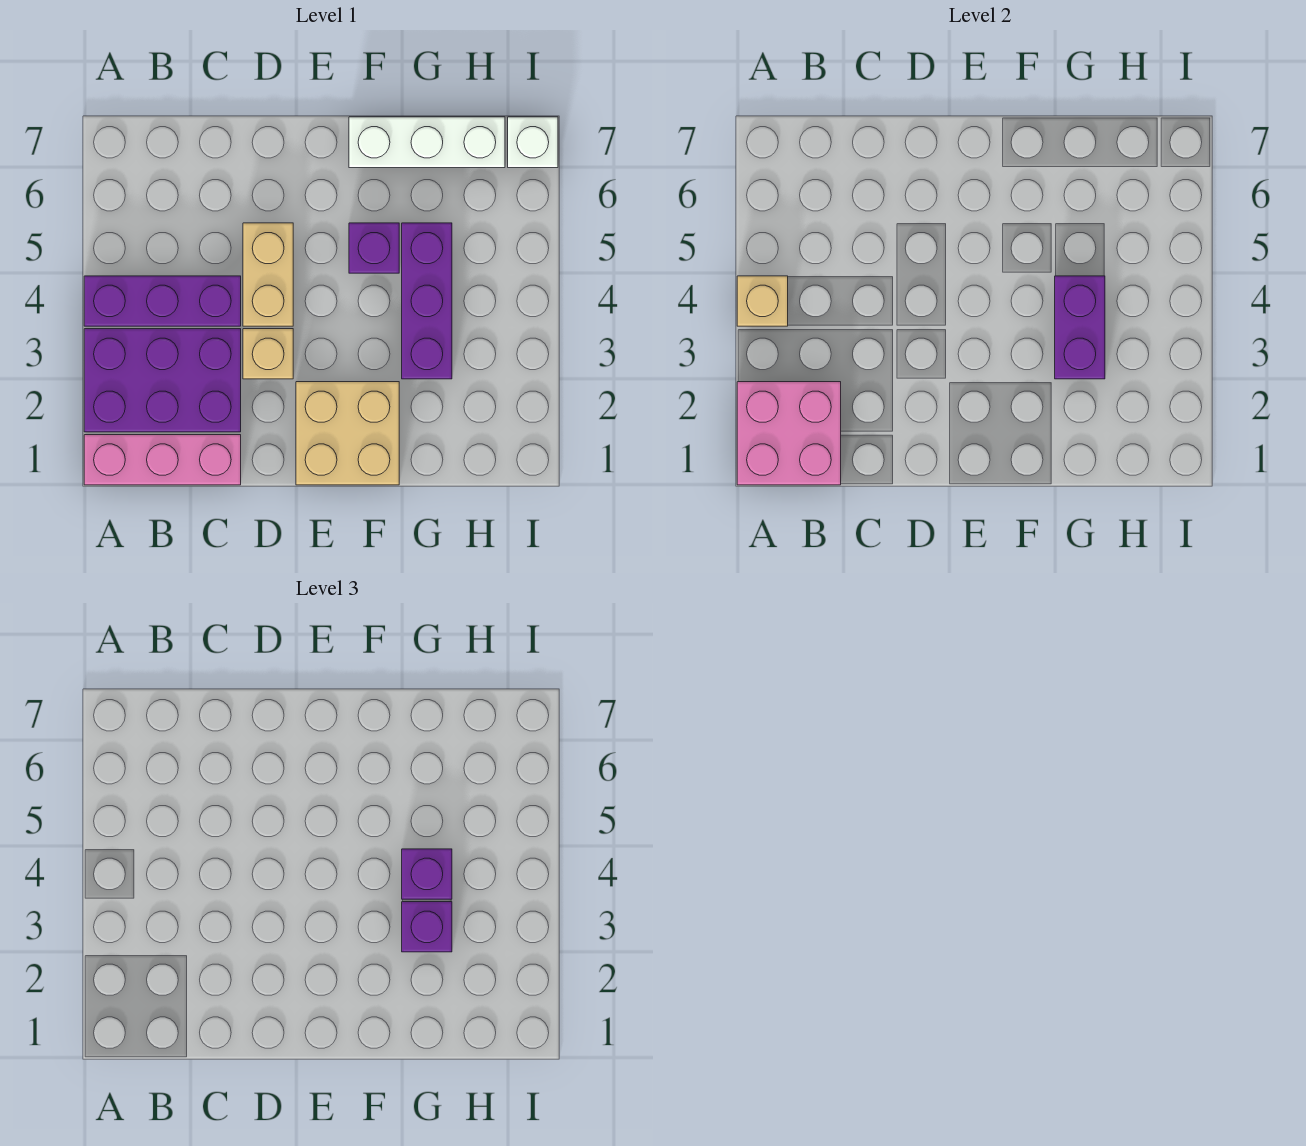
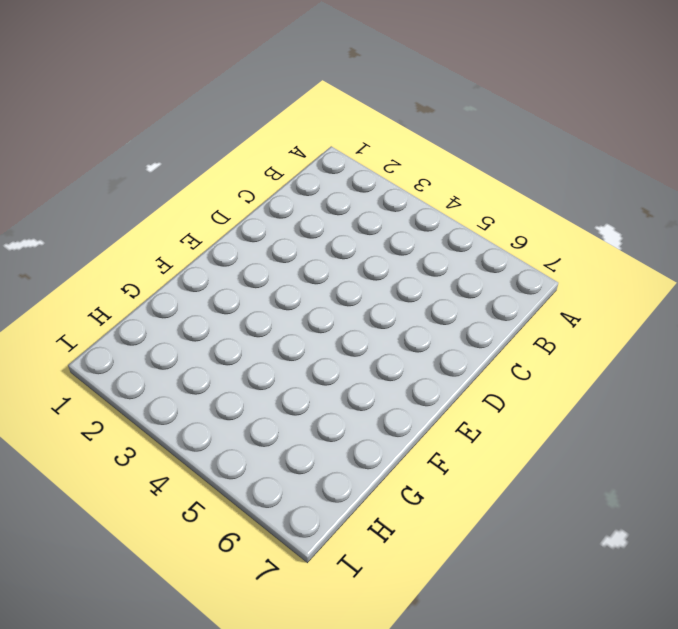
none -> pink 1x3 brick [84,435,241,485]
none -> purple 2x3 brick [84,329,241,432]
none -> purple 1x3 brick [84,276,241,326]

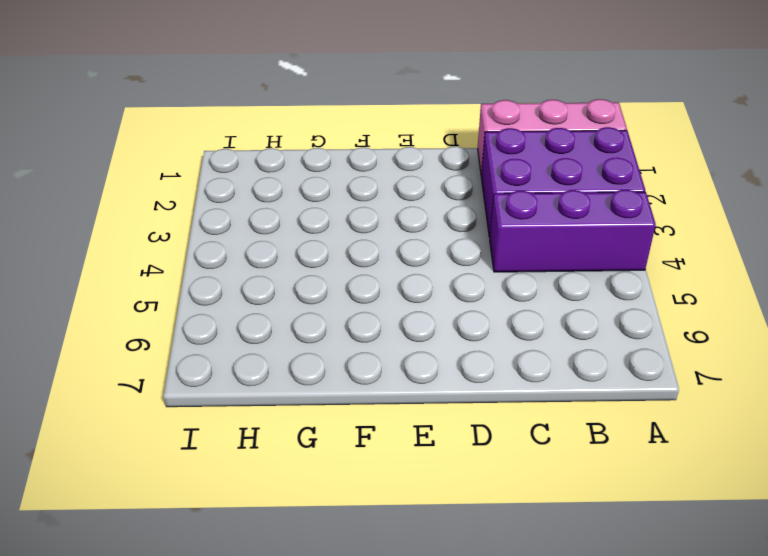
none -> tan 1x1 brick [243,329,293,379]
none -> tan 1x2 brick [243,223,293,326]
none -> tan 2x2 brick [296,382,399,485]

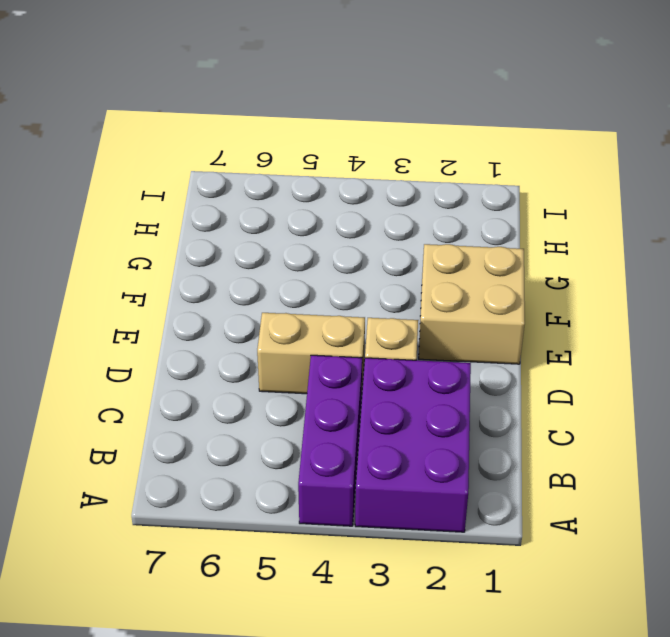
none -> pink 1x3 brick [84,435,241,485]
none -> purple 1x1 brick [349,223,399,273]
none -> white 1x3 brick [349,117,505,168]

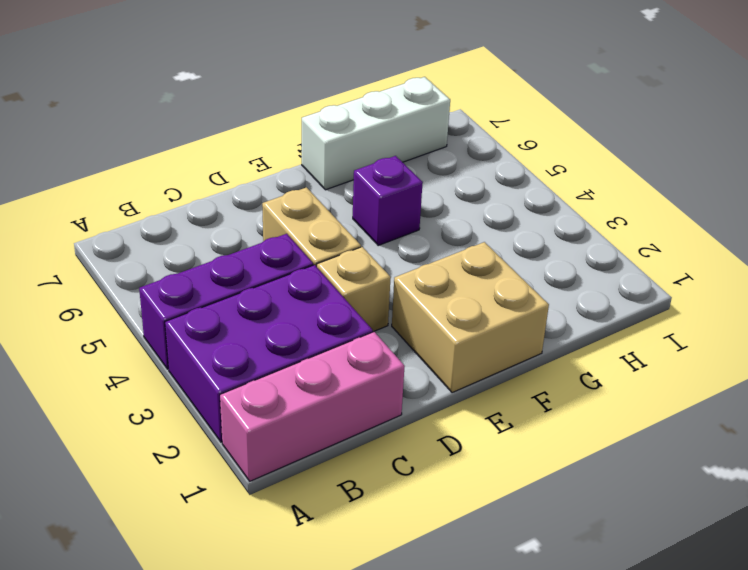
none -> purple 1x3 brick [402,223,452,379]
none -> white 1x1 brick [508,117,558,168]
none -> pink 2x2 brick [737,382,841,485]

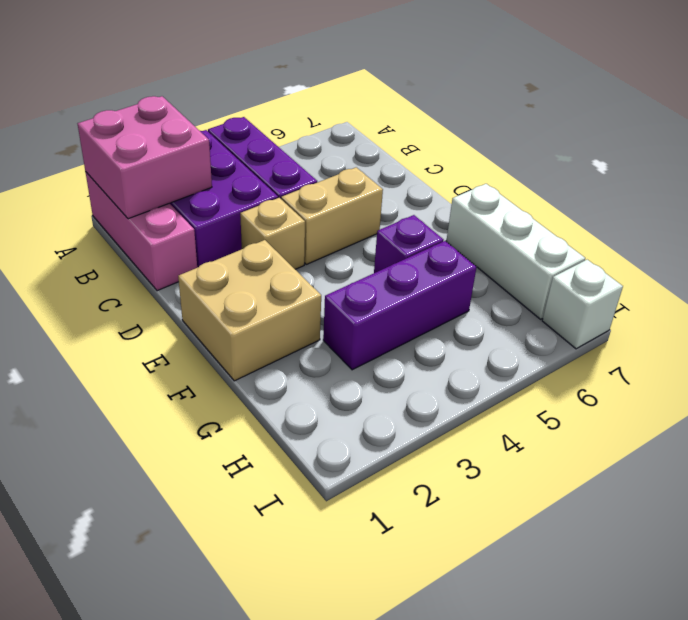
none -> tan 1x1 brick [737,276,788,326]
none -> purple 1x2 brick [1055,276,1105,379]
none -> purple 1x1 brick [402,902,452,952]

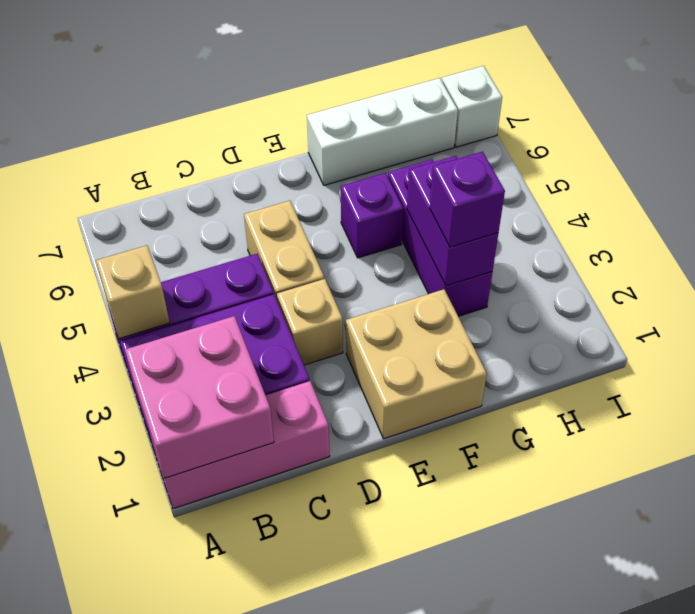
none -> purple 1x1 brick [402,849,452,899]

